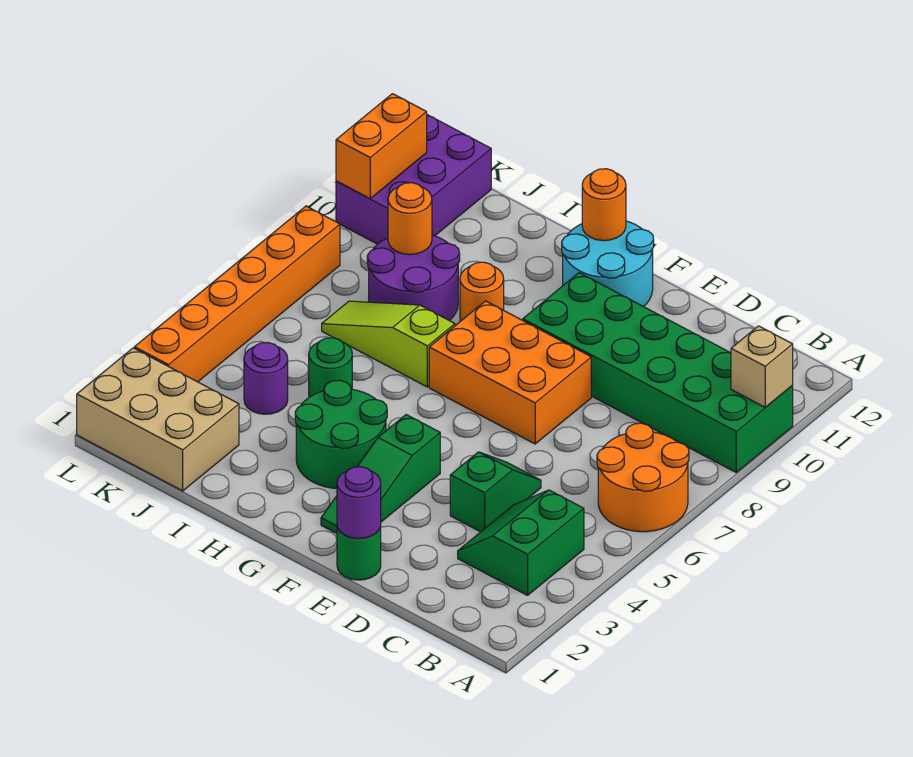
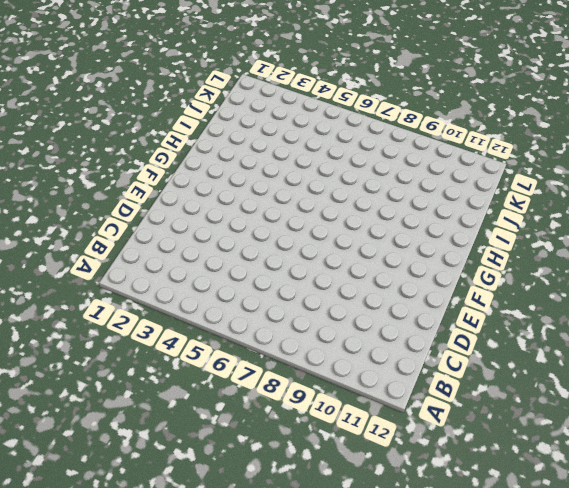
none -> orange 2x2 round brick [597,423,689,532]
none -> green 2x6 brick [523,273,793,472]
none -> green 2x2 slope [458,490,584,595]

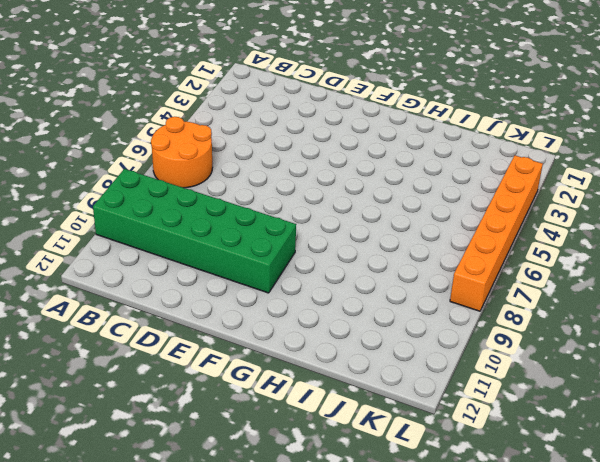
none -> green 2x2 slope [458,490,584,595]
none -> green 1x2 slope [450,452,541,532]
none -> green 1x1 round brick [337,527,381,580]

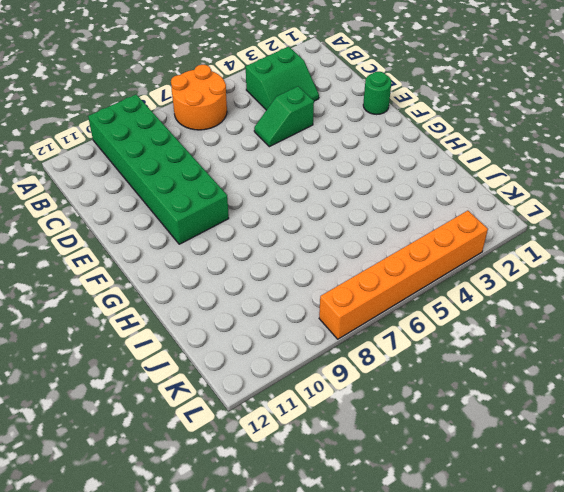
none -> orange 2x3 brick [429,301,591,444]
none -> green 1x3 slope [321,415,440,534]
none -> cyan 2x2 round brick [562,221,654,307]

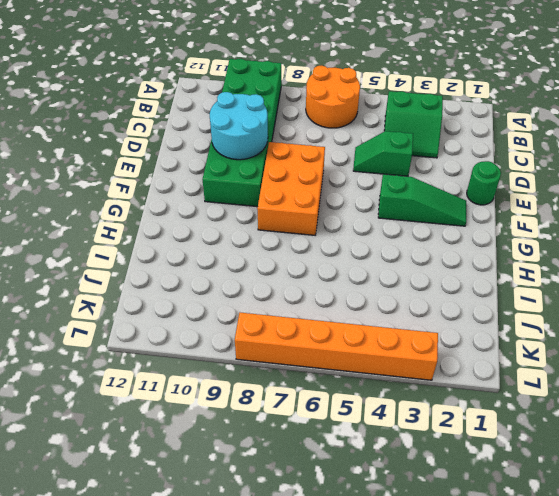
cyan 2x2 round brick [210,92,268,160] -> cyan 2x2 round brick moved to [562,221,654,307]
none -> green 2x2 round brick [295,380,387,489]
none -> lime 1x3 slope [322,301,455,387]
none -> orange 1x1 round brick [460,262,504,321]

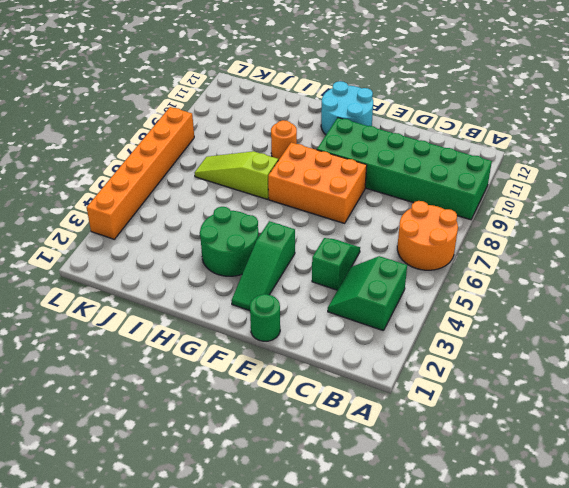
none -> green 1x1 round brick [309,338,352,397]
none -> purple 2x2 round brick [367,235,460,321]
none -> tan 2x3 brick [77,348,239,491]

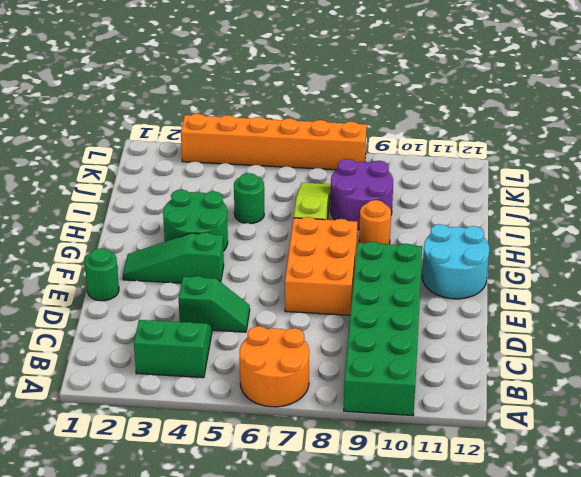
none -> tan 2x3 brick [77,348,239,491]
none -> purple 1x1 round brick [244,342,288,414]
none -> purple 2x3 brick [336,115,491,244]

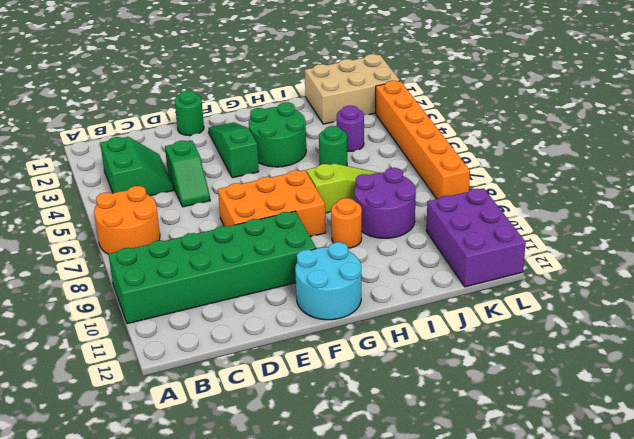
none -> tan 1x1 brick [731,326,793,407]
none -> purple 1x1 round brick [337,467,381,539]
none -> orange 1x1 round brick [582,169,626,241]

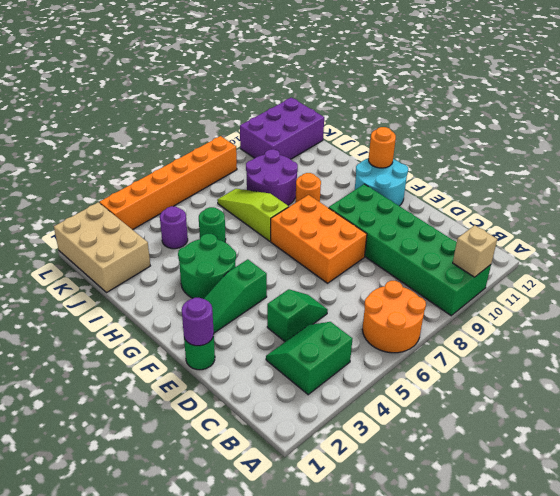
none -> orange 1x1 round brick [388,183,432,255]
none -> orange 1x2 brick [336,94,427,198]

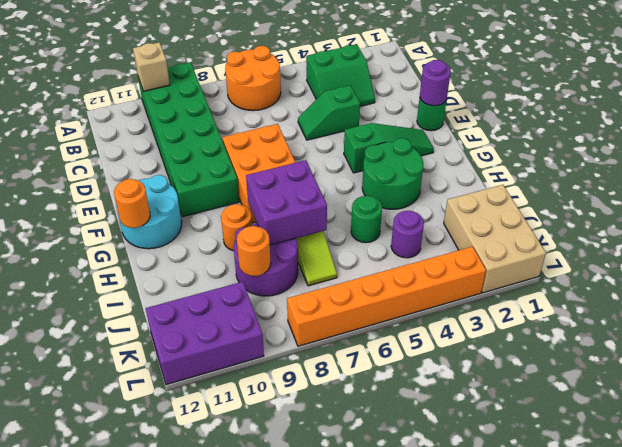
purple 2x2 brick [246,160,327,245] -> none
none -> orange 1x2 brick [336,94,427,198]

